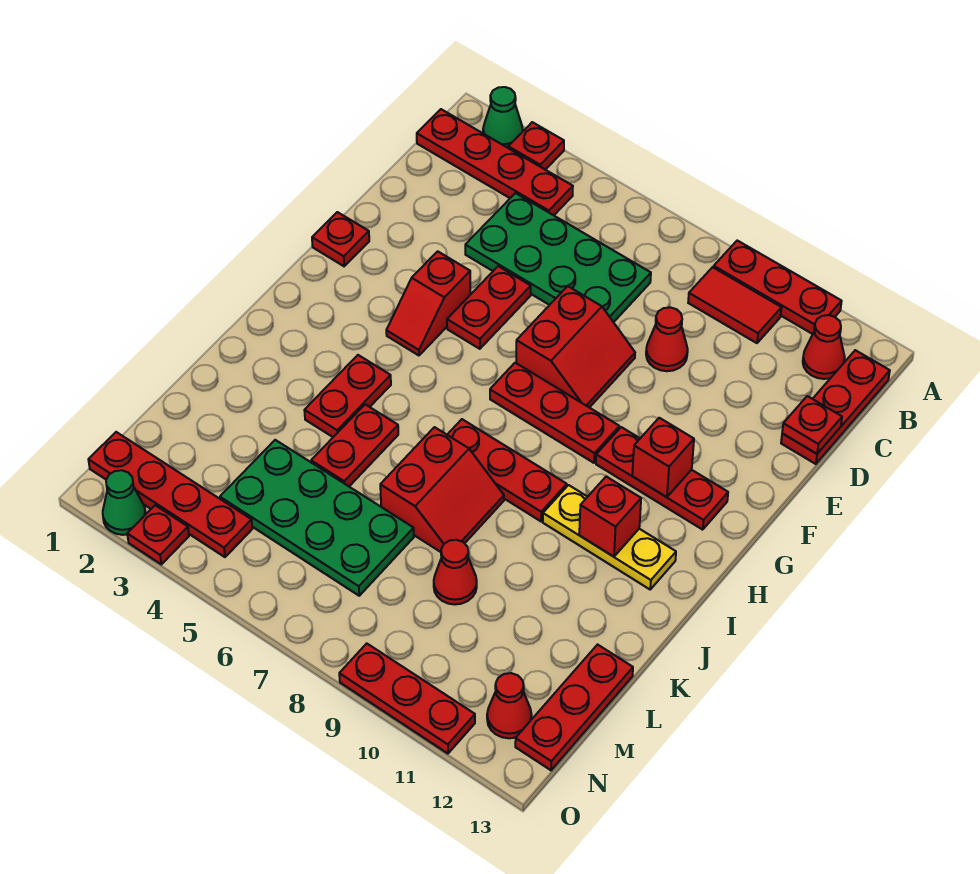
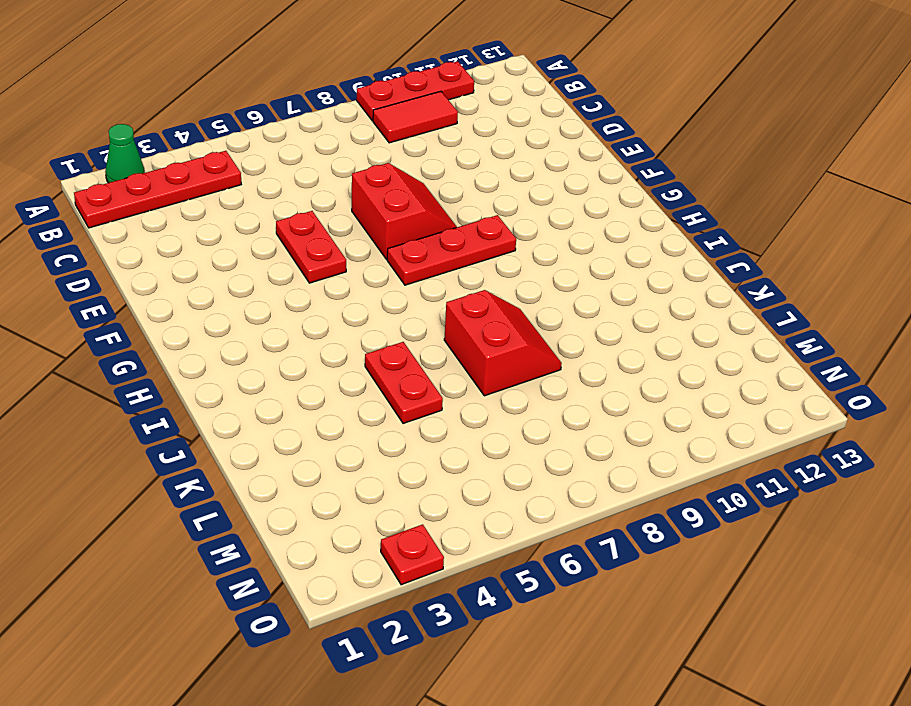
none -> red 1x1 plate [508,122,564,170]
none -> red 1x1 cone [803,315,845,379]
none -> red 1x3 plate [781,350,890,464]
none -> green 2x4 plate [465,193,651,322]

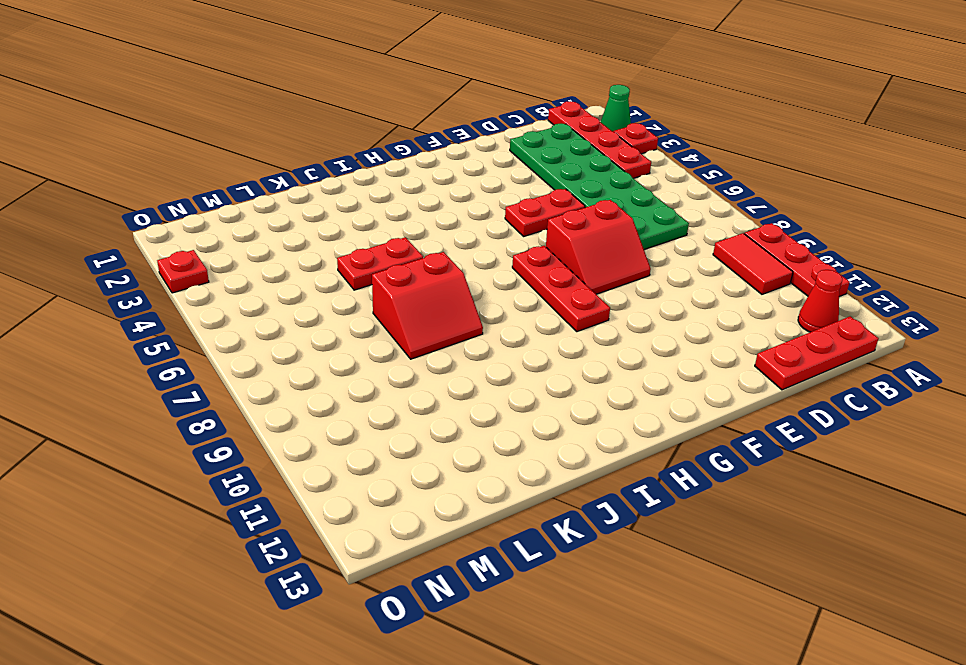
green 2x6 plate [510,124,689,250] -> green 2x4 plate [465,193,651,322]
none -> red 1x1 cone [646,307,688,371]
none -> red 1x1 plate [312,212,369,266]
none -> red 1x2 slope [386,251,470,355]
none -> red 1x3 plate [596,427,728,530]

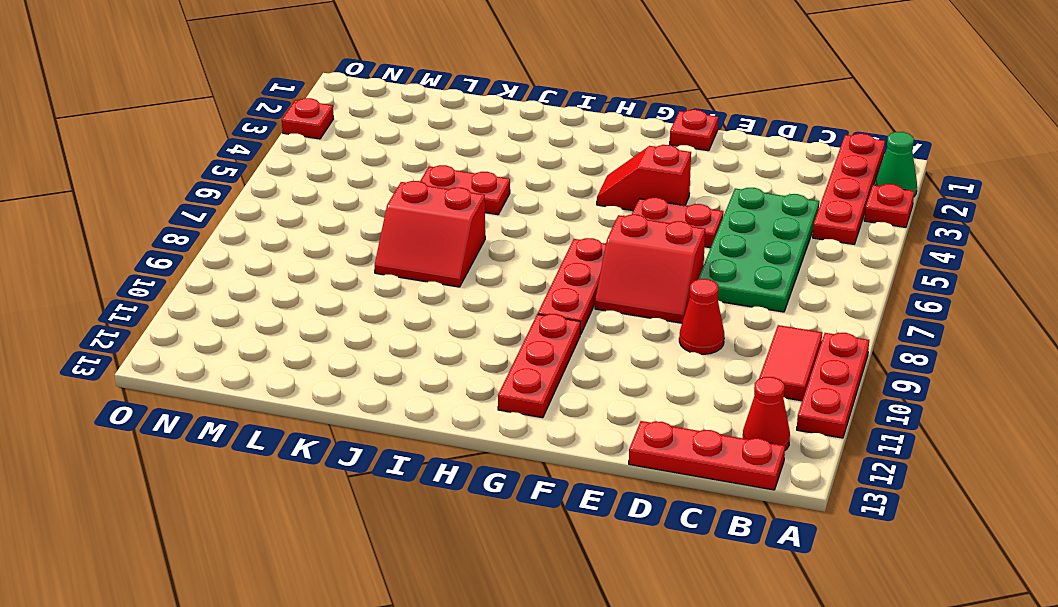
none -> red 1x2 plate [304,355,391,437]
none -> red 1x3 plate [447,419,567,521]
none -> yellow 1x3 plate [543,485,676,589]
none -> green 2x4 plate [220,440,414,596]

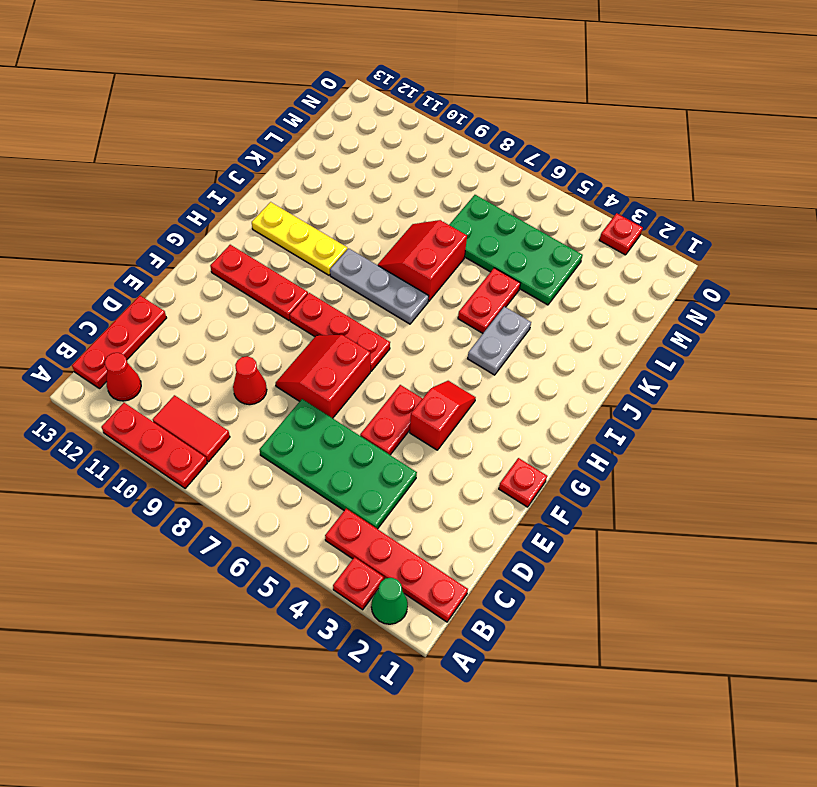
grey 1x2 plate [468,307,531,375] -> red 1x2 plate [304,355,391,437]
grey 1x3 plate [330,248,429,324] -> red 1x3 plate [447,419,567,521]
none -> red 1x1 cone [434,540,477,605]
none -> red 1x3 plate [515,645,633,770]
none -> red 1x4 plate [88,432,252,557]
none -> red 1x1 cone [487,673,531,738]

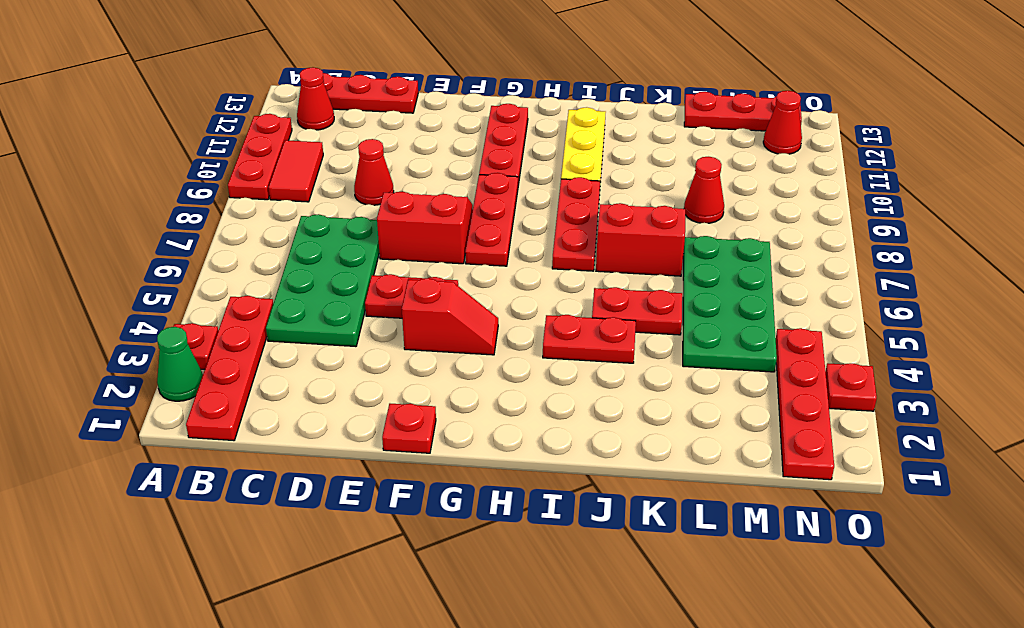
none -> green 1x1 cone [103,470,146,535]
none -> red 1x3 plate [339,643,475,754]
none -> red 1x1 plate [782,396,842,454]
none -> red 1x1 brick [632,418,694,497]

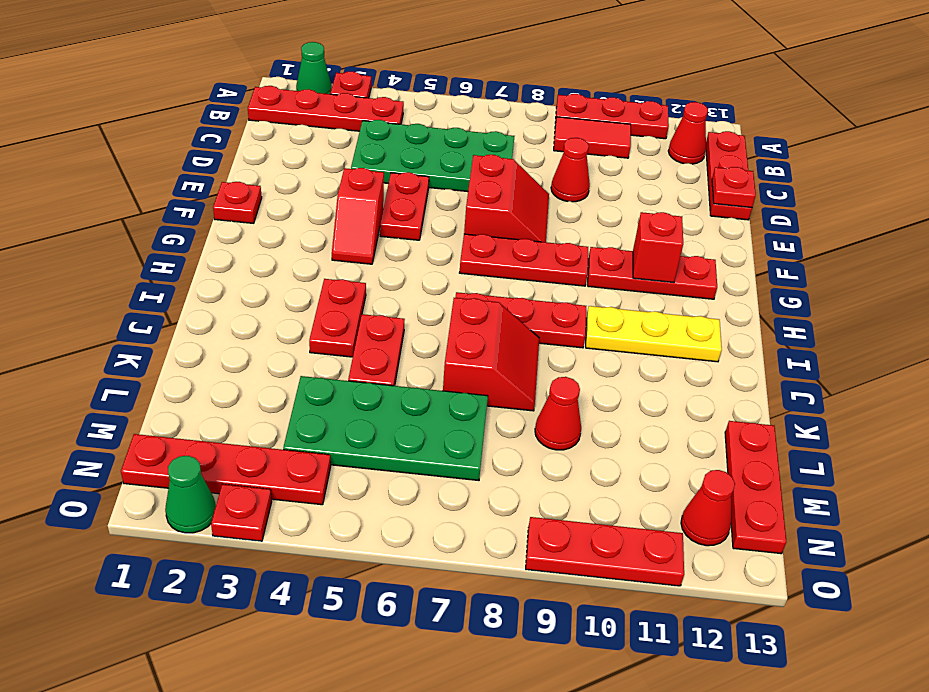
none -> red 1x1 brick [579,477,641,557]

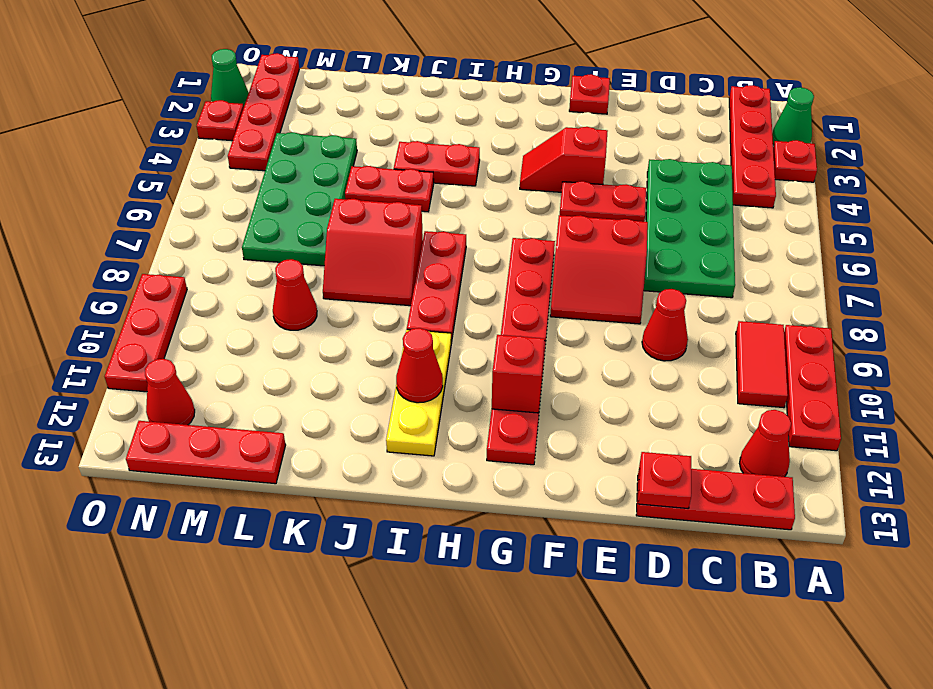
red 1x1 cone [396,328,443,403] -> red 1x1 brick [579,477,641,557]

